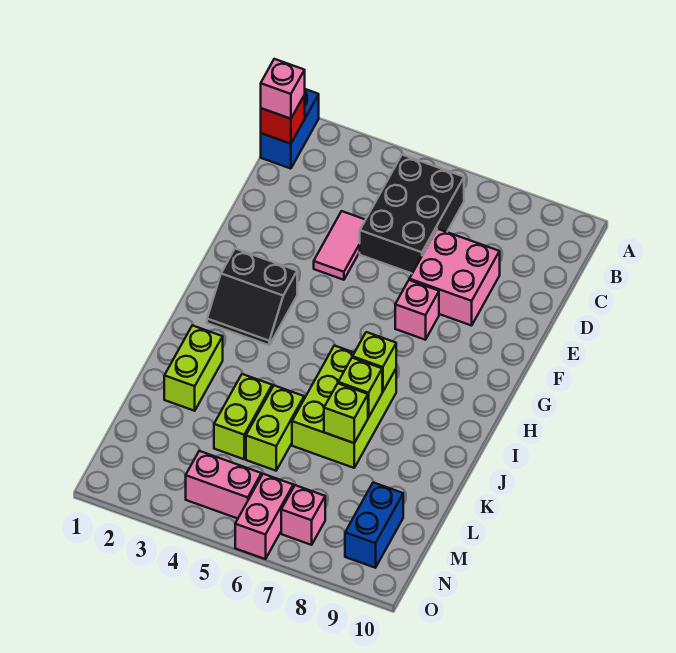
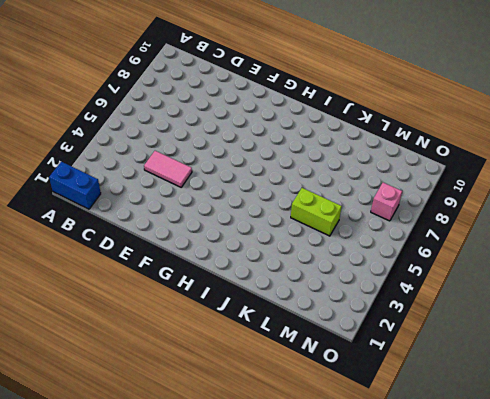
none -> black 2x3 brick [360,155,464,273]
none -> pink 2x2 brick [409,229,500,326]
none -> pink 1x1 brick [395,280,439,340]

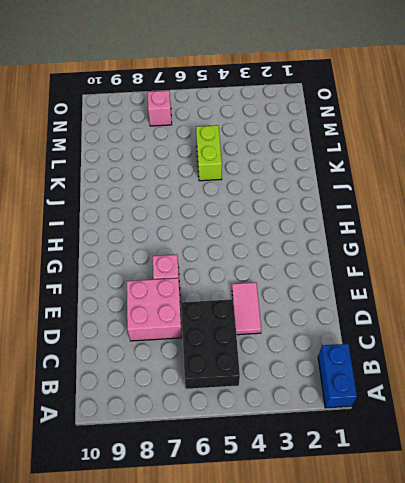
none -> black 2x2 slope [207,249,297,345]
none -> lime 2x3 brick [292,346,396,468]
none -> lime 1x2 brick [164,325,223,411]

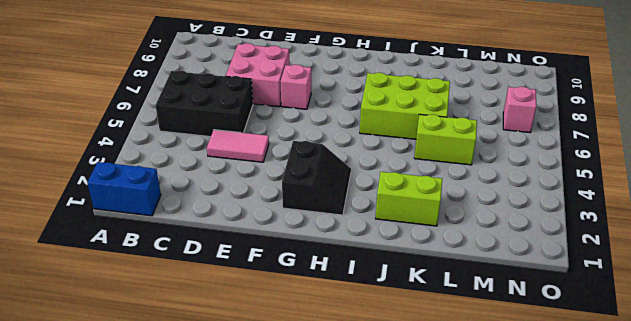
none -> lime 1x2 brick [214,374,272,459]
none -> blue 1x2 brick [345,483,403,568]
none -> pink 1x2 brick [186,451,261,519]

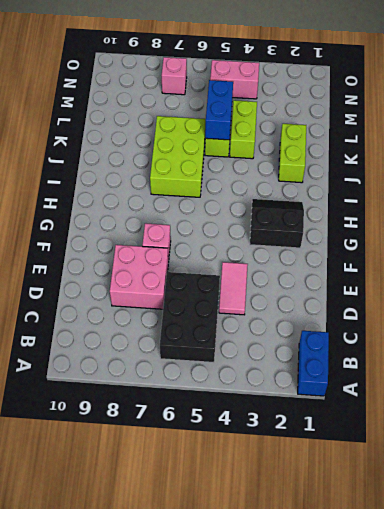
blue 1x2 brick [205,80,233,140] -> blue 1x2 brick moved to [345,483,403,568]
none -> pink 1x2 brick [235,474,293,559]
none -> red 1x1 brick [261,95,305,144]
none -> lime 1x1 brick [352,332,396,392]

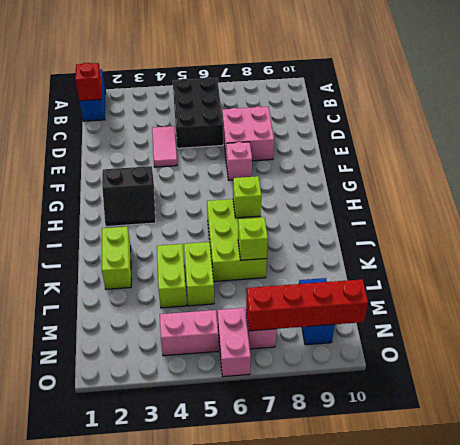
red 1x4 brick [246,279,368,331] -> none
none -> lime 1x1 brick [338,358,382,418]
none -> pink 1x1 brick [261,59,305,119]

